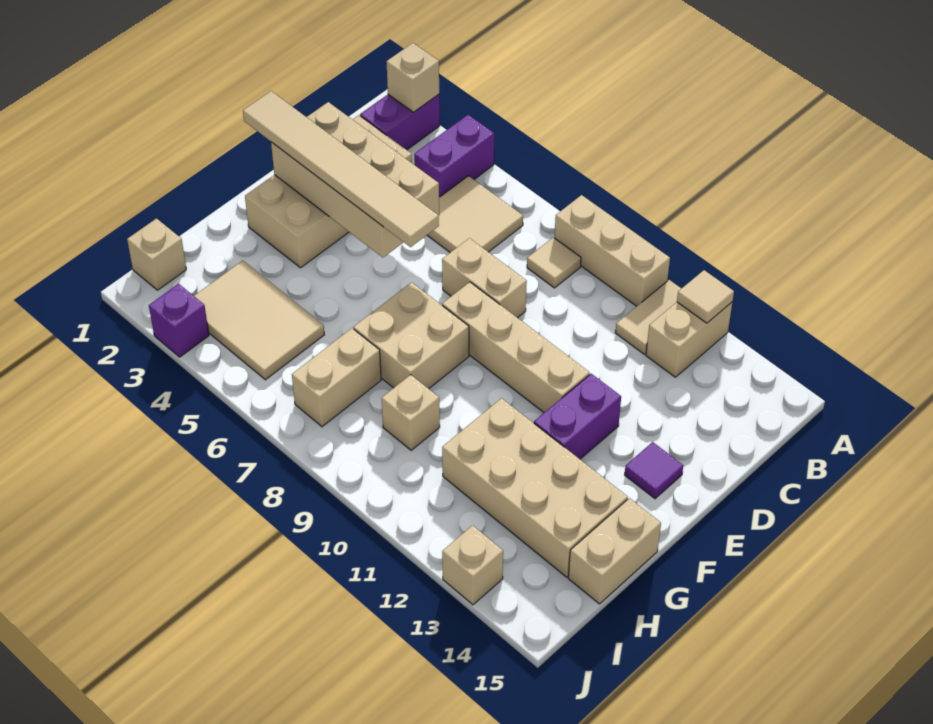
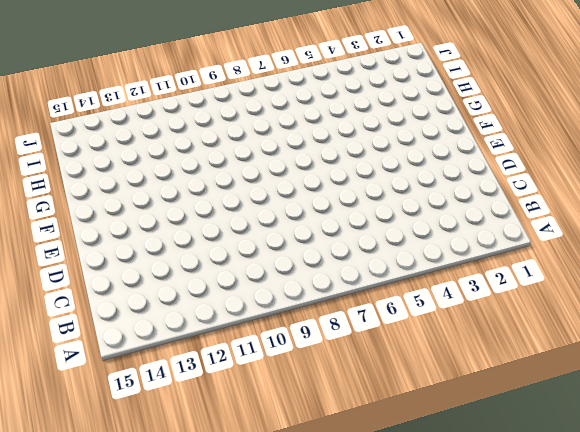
none -> purple 1x2 brick [360,95,440,150]
none -> purple 1x2 brick [414,115,494,197]
none -> tan 1x3 brick [555,195,670,306]

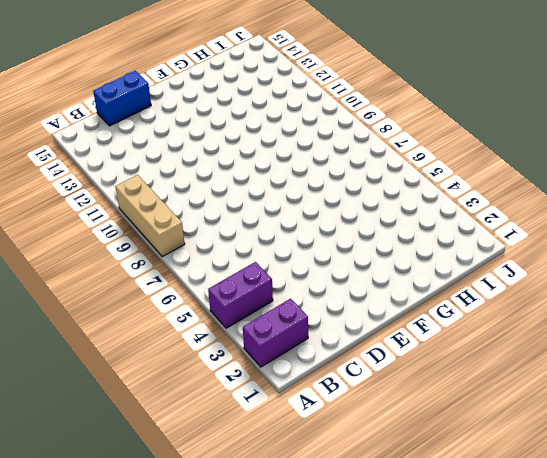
blue 1x2 brick [93,71,151,126] -> none
none -> tan 1x2 tile [615,280,682,354]
none -> tan 1x2 brick [646,302,732,377]
none -> tan 2x2 tile [427,176,523,252]

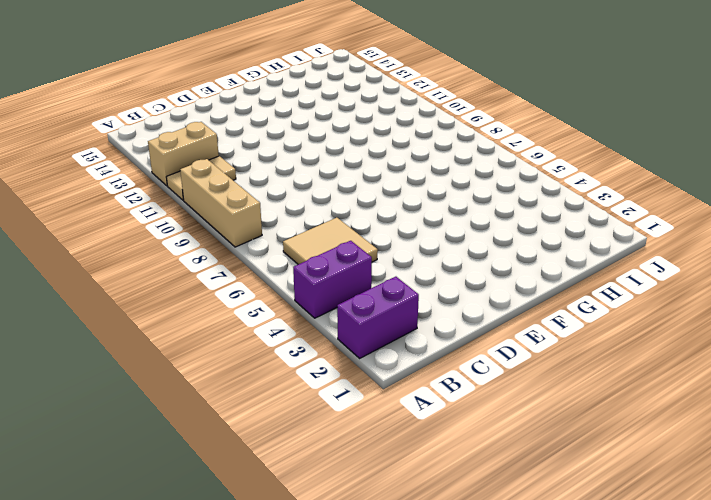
none -> tan 1x1 tile [527,237,581,288]
none -> tan 2x4 brick [245,115,412,268]
none -> tan 1x2 brick [442,238,527,318]

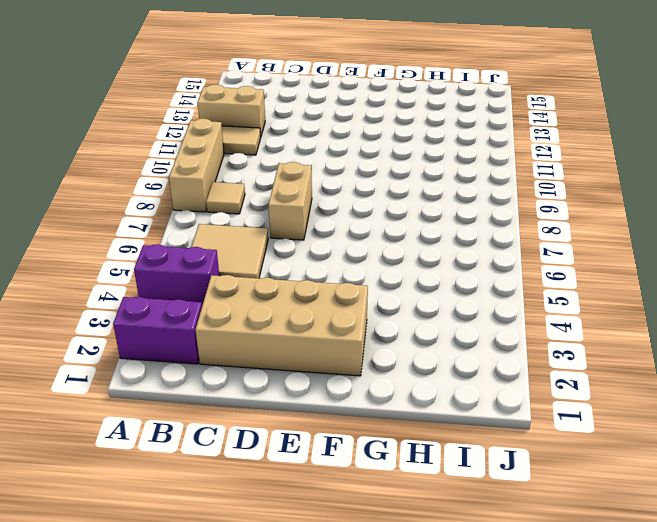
none -> tan 1x4 brick [442,282,590,413]
none -> purple 1x2 brick [534,374,621,459]
none -> purple 1x1 tile [625,442,683,499]

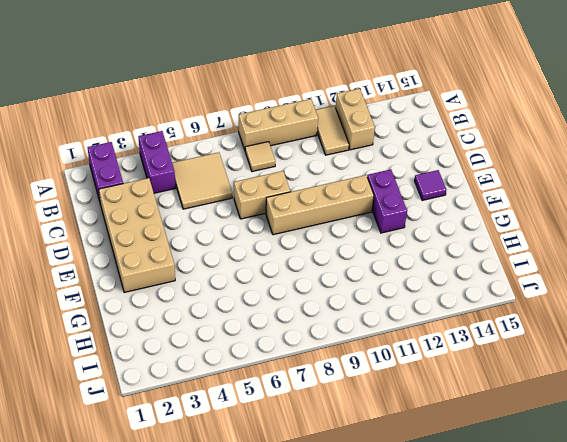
none -> tan 2x2 brick [353,282,469,389]
none -> tan 2x4 brick [442,398,628,577]
none -> tan 1x2 brick [568,498,661,604]

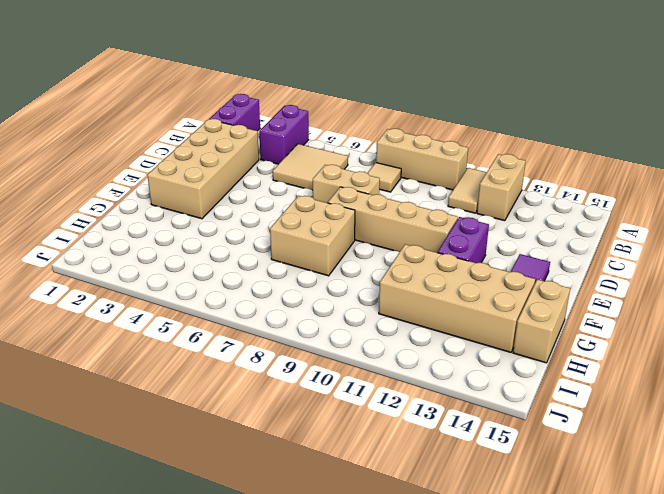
none -> tan 2x3 tile [194,261,324,380]
none -> tan 1x2 brick [292,328,381,427]
none -> tan 1x1 brick [382,375,440,450]

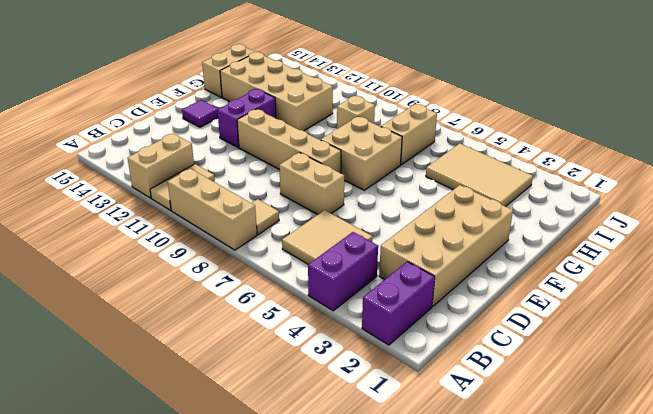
none -> tan 1x1 brick [127,219,186,290]
none -> purple 1x1 brick [149,284,209,357]
none -> tan 1x1 brick [442,525,503,605]

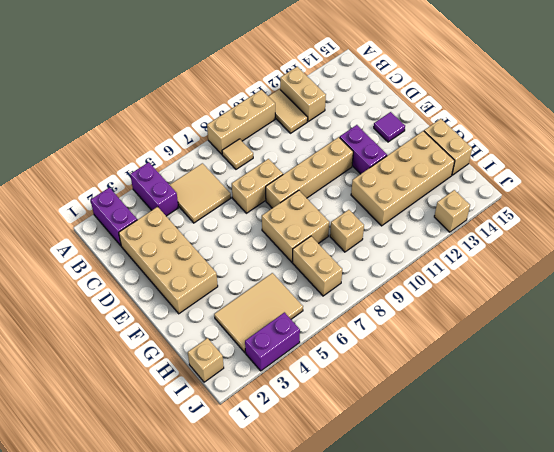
purple 1x2 brick [245,312,300,371] -> purple 1x1 brick [149,284,209,357]
none -> tan 1x1 brick [386,43,439,112]
none -> tan 1x1 tile [677,270,734,323]
none -> tan 2x4 brick [271,102,439,257]

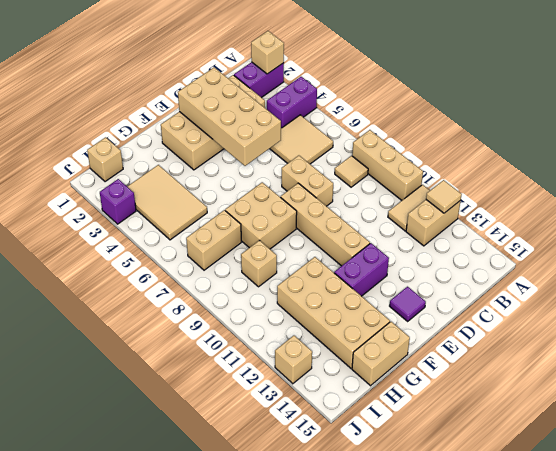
none -> tan 1x6 tile [243,91,439,247]

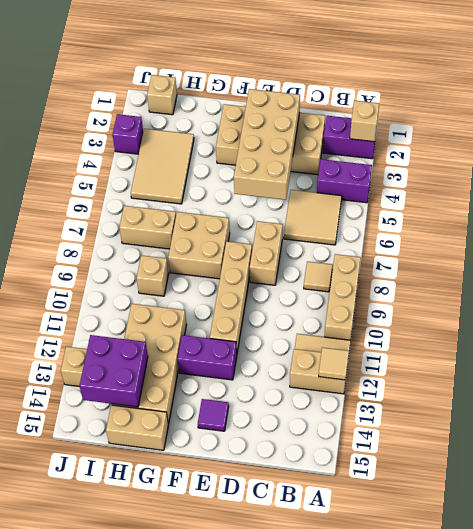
purple 2x2 brick [79,335,148,407] -> none
none -> tan 1x6 tile [243,91,439,247]

